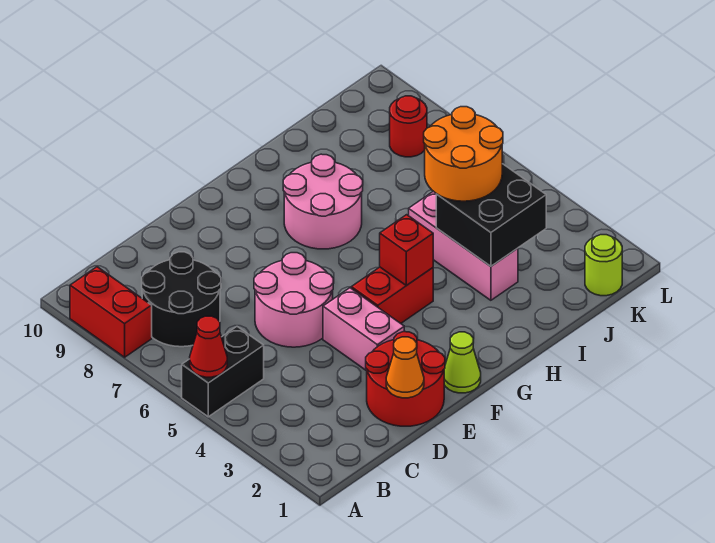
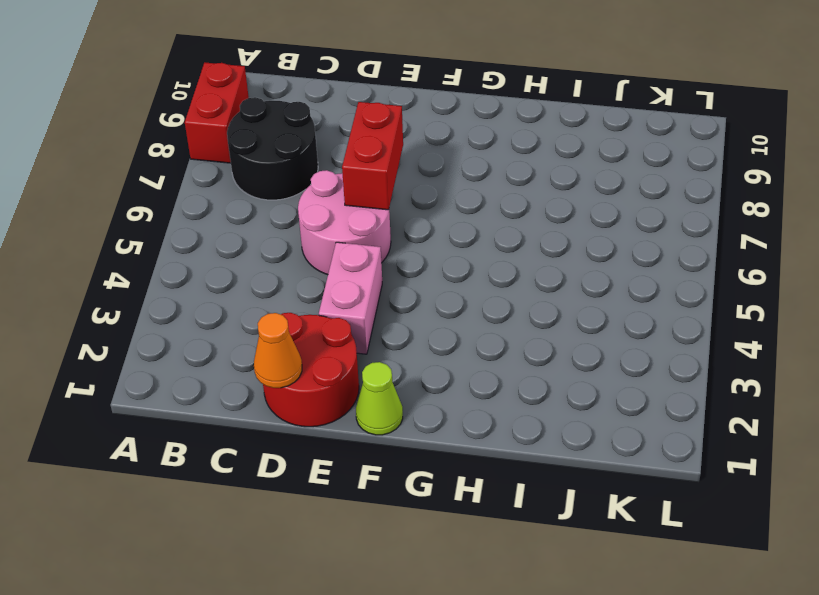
red 1x2 brick [342,102,403,210] -> red 1x2 brick turned to [351,267,433,323]
none -> black 1x2 brick [182,327,264,417]
none -> pink 2x2 round brick [283,154,363,249]
none -> pink 1x3 brick [409,191,518,300]

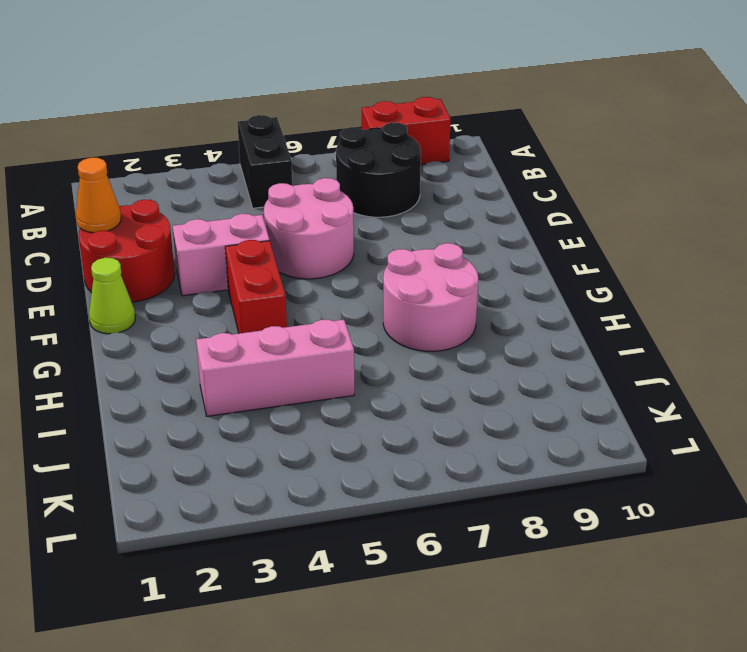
none -> lime 1x1 round brick [585,235,622,296]
none -> red 1x1 round brick [390,96,427,157]
none -> red 1x1 cone [190,316,227,377]

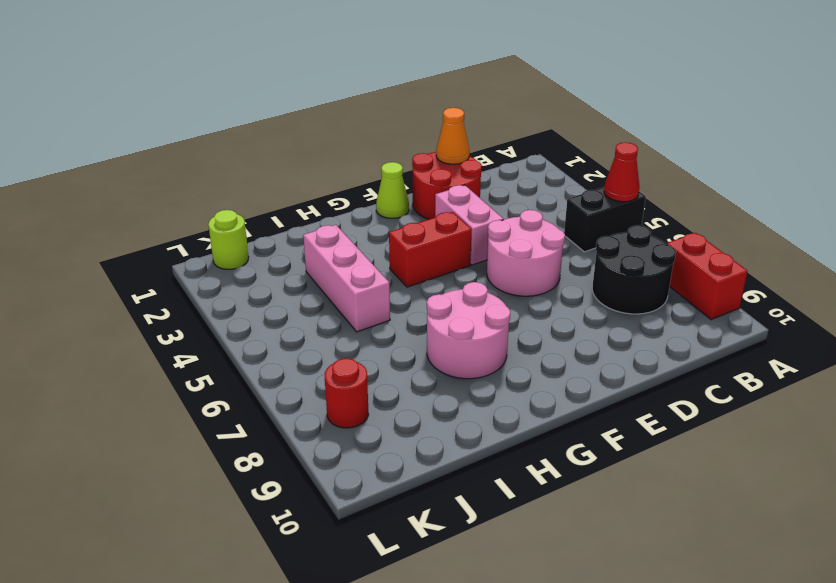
none -> red 1x1 brick [380,215,433,286]
none -> black 2x2 brick [436,164,546,266]
none -> orange 2x2 round brick [424,107,503,201]

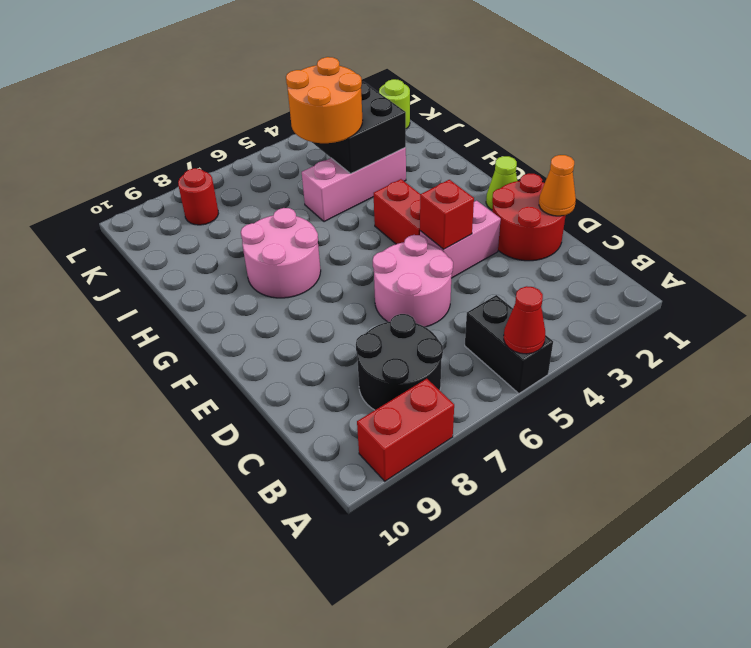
red 1x1 brick [420,180,474,249] -> red 1x1 brick moved to [380,215,433,286]

